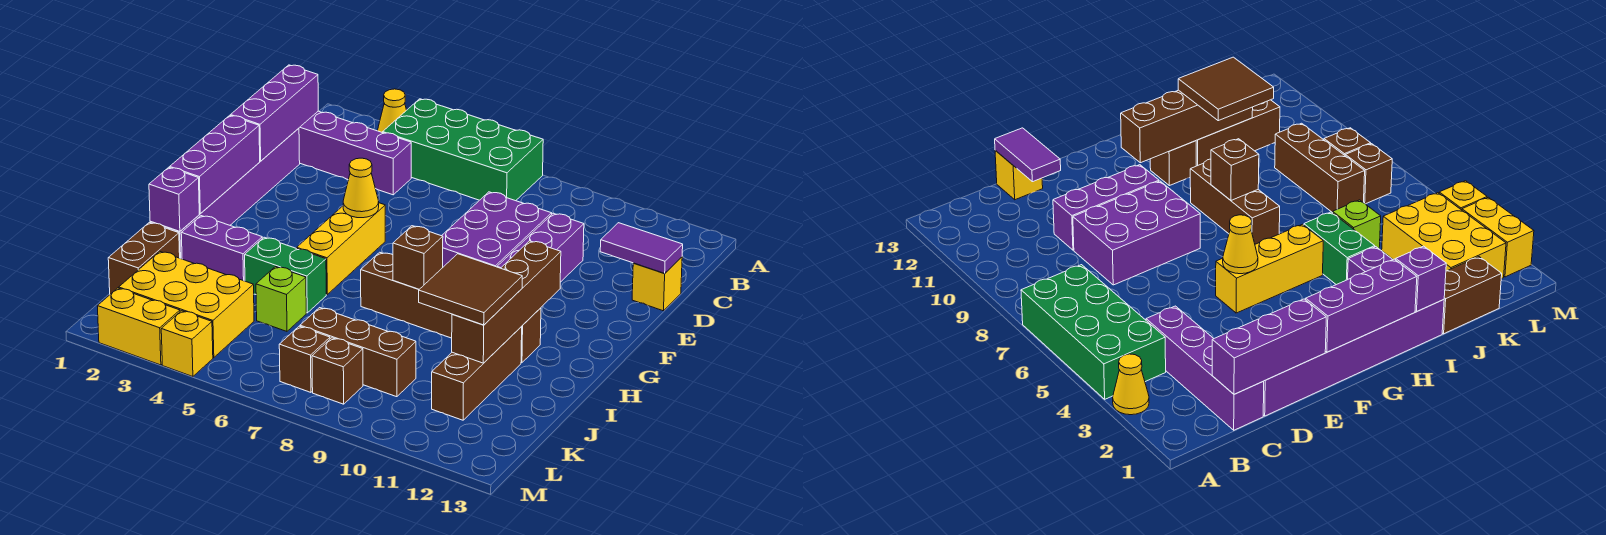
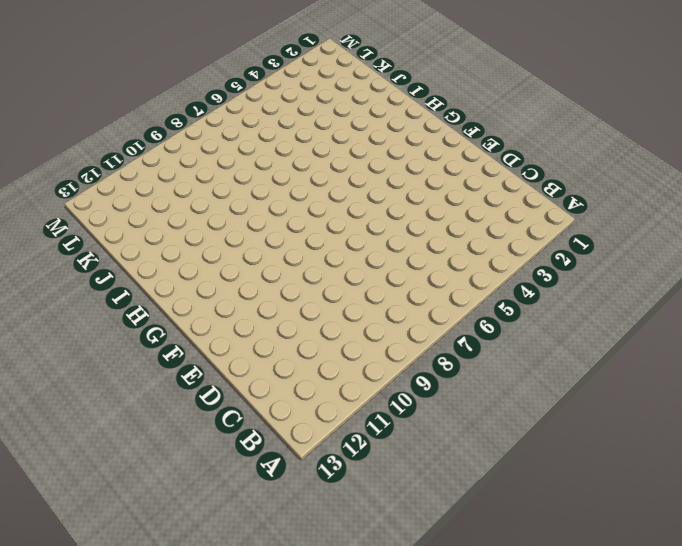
none -> yellow 1x1 cone [378,89,406,133]
none -> green 2x4 brick [383,99,543,201]
none -> purple 1x4 brick [299,111,411,195]

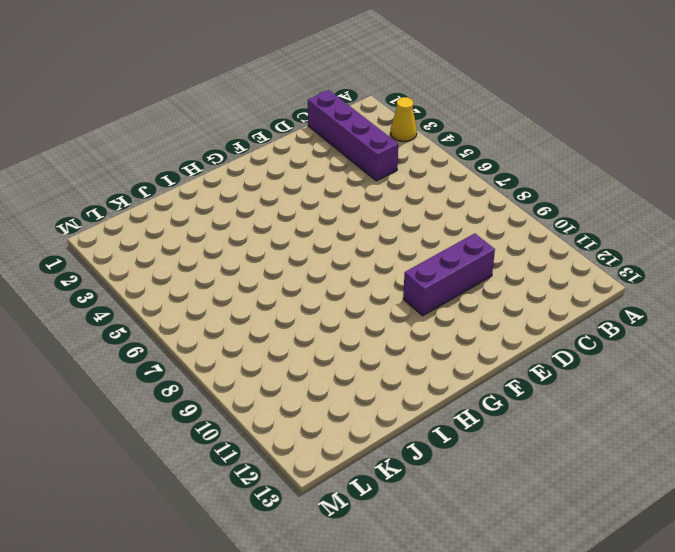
none -> green 2x4 brick [383,99,543,201]
none -> purple 1x6 brick [150,128,300,259]
none -> purple 2x3 brick [442,192,552,267]

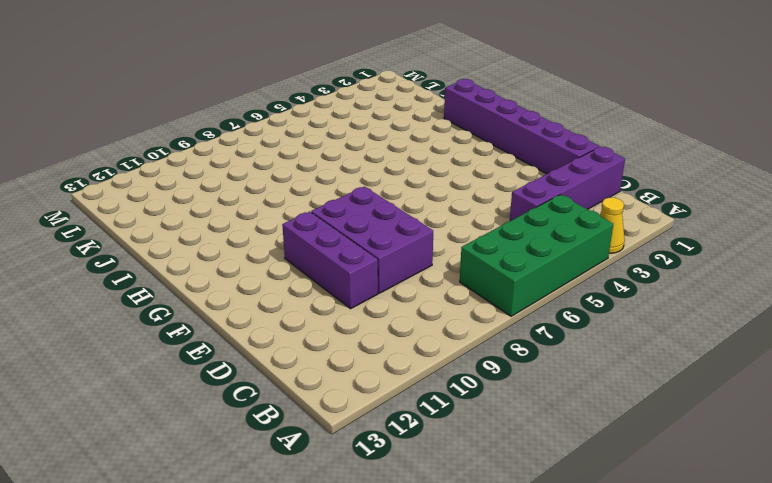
none -> yellow 1x1 brick [632,257,682,311]
none -> yellow 1x3 brick [297,203,385,294]
none -> brown 1x3 brick [361,252,452,338]

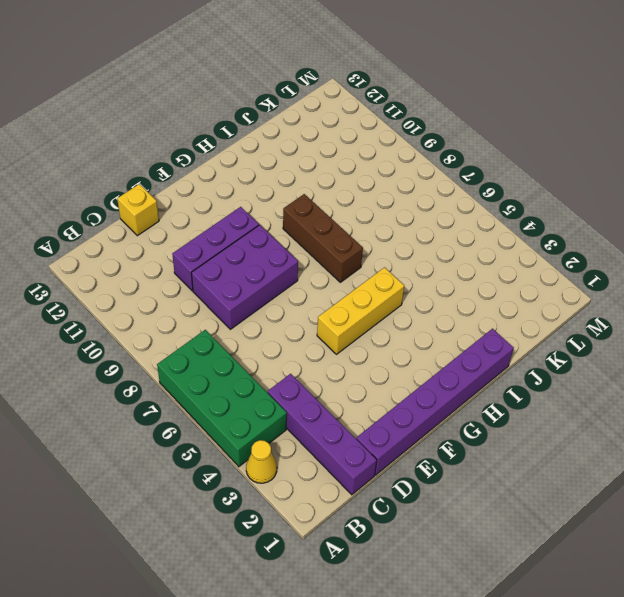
none -> brown 1x1 brick [521,308,541,363]
none -> purple 1x2 brick [181,216,262,281]
none -> green 1x2 brick [245,237,326,313]

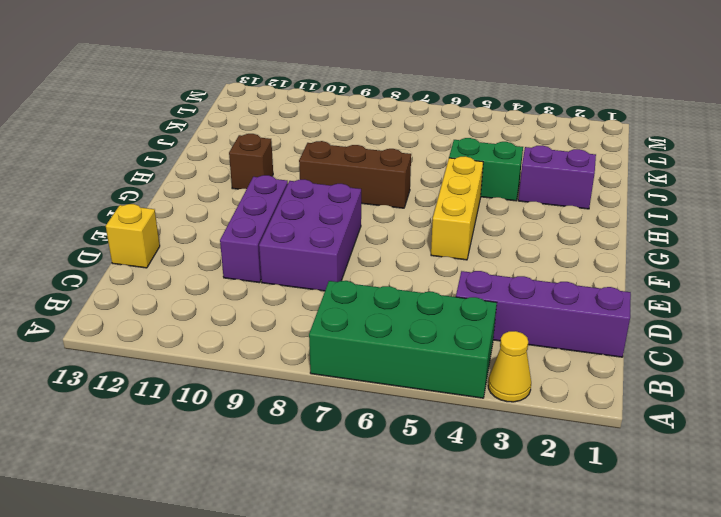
none -> purple 1x6 brick [150,128,300,259]
none -> brown 1x3 brick [432,327,522,420]
none -> brown 1x2 brick [108,223,180,294]

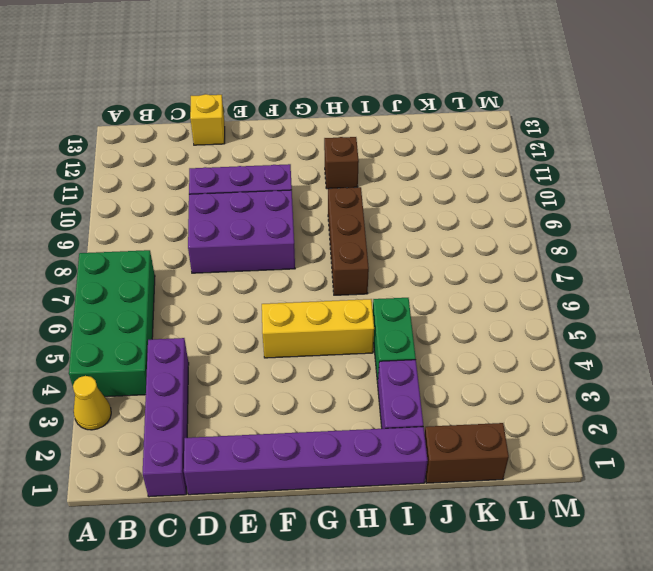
none -> brown 1x3 brick [432,327,522,420]
none -> lime 1x1 brick [256,267,306,331]
none -> yellow 2x3 brick [119,252,254,358]

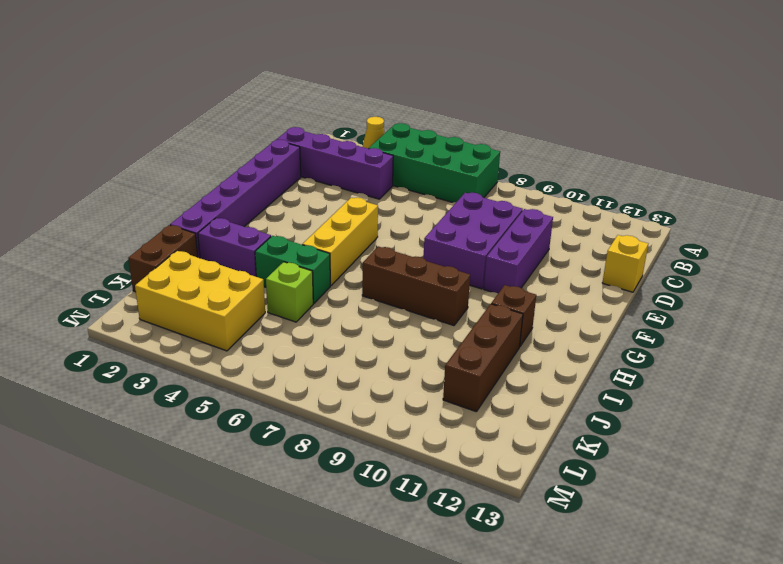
none -> brown 1x3 brick [300,308,416,397]
none -> brown 1x1 brick [279,326,330,392]
none -> brown 1x1 brick [312,338,363,404]

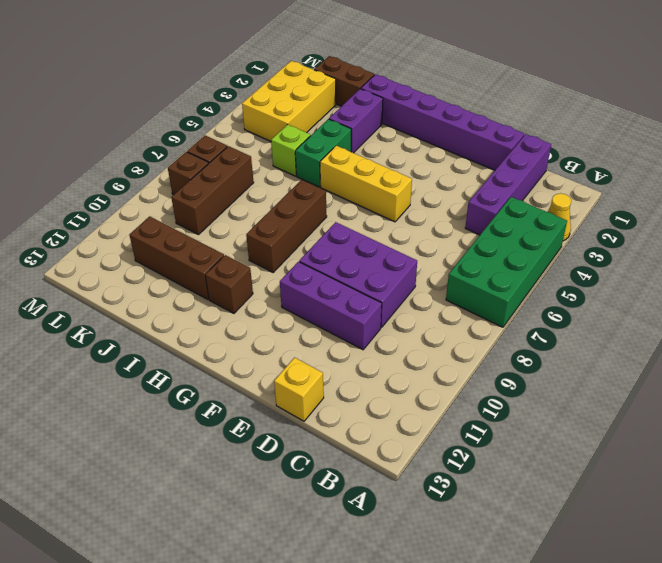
none -> yellow 1x2 brick [98,288,180,365]
none -> yellow 1x1 brick [161,311,213,377]
none -> purple 1x3 brick [231,65,318,161]

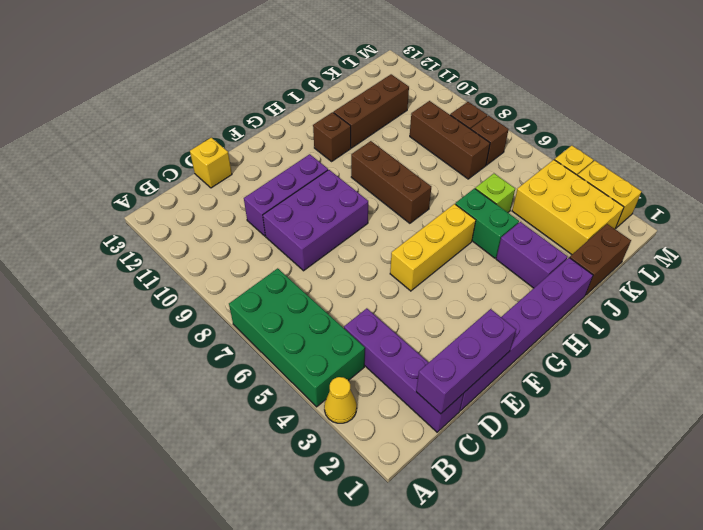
none -> purple 1x2 tile [600,223,683,273]
none -> purple 1x3 brick [170,115,260,214]
none -> yellow 1x1 cone [343,158,379,218]

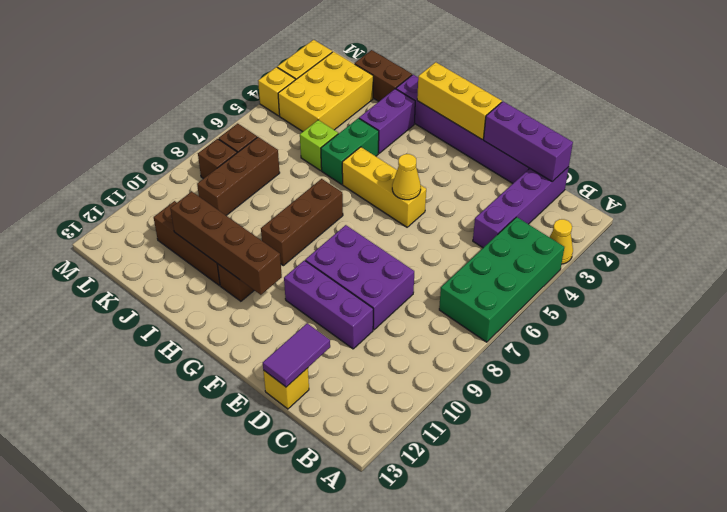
yellow 1x3 brick [417,62,502,139] -> purple 1x3 brick [170,115,260,214]
none -> brown 1x1 brick [393,226,443,289]
none -> purple 1x1 brick [149,167,199,232]
none -> brown 2x2 tile [419,254,522,325]

